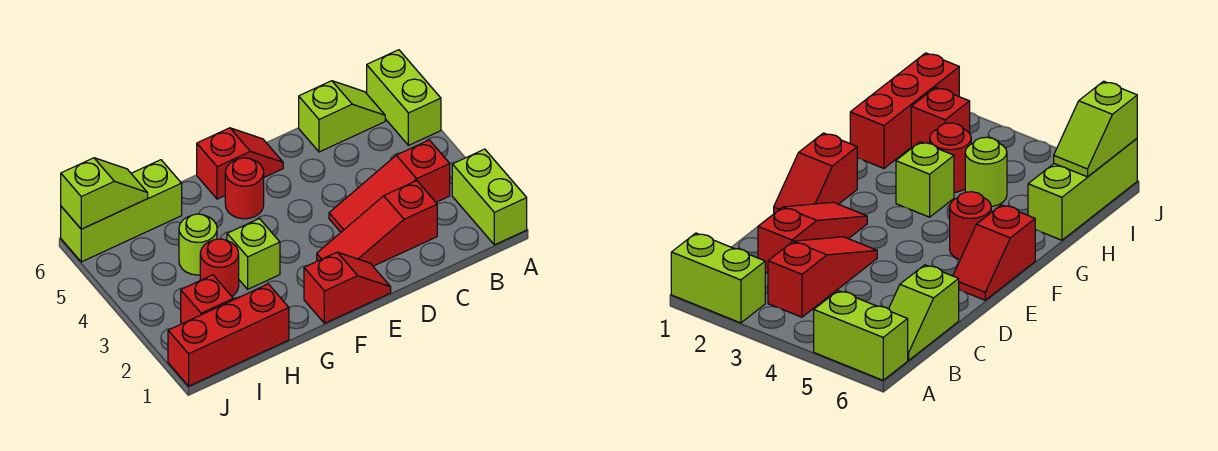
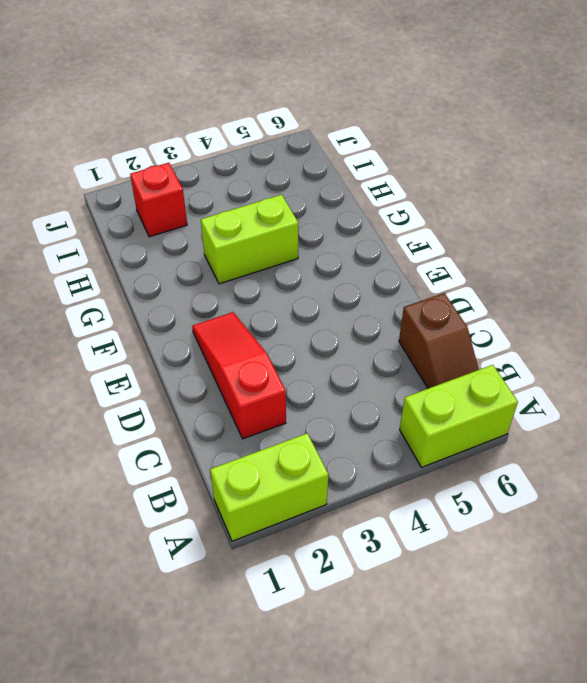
brown 1x2 slope [399,293,479,388] -> lime 1x2 slope [299,81,385,152]
lime 1x2 brick [201,195,298,284] -> lime 1x1 brick [227,219,280,289]
none -> red 1x3 slope [329,140,450,232]
none -> red 1x2 slope [304,252,391,323]
none -> red 1x2 slope [197,128,283,199]

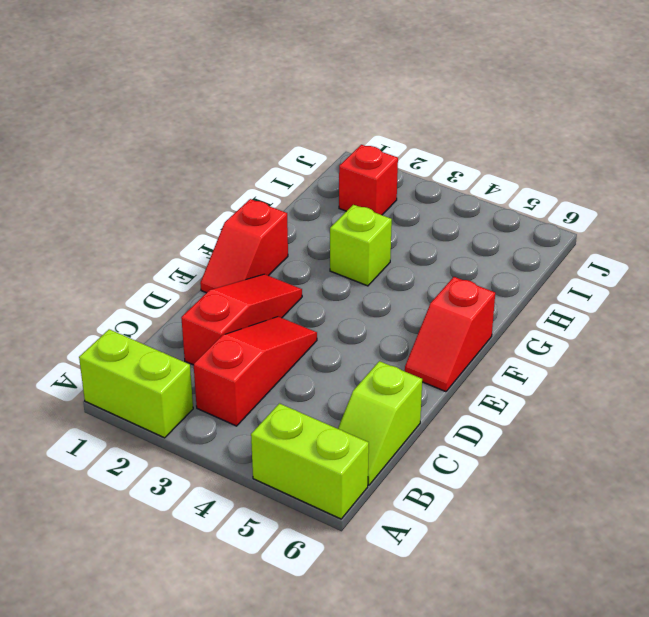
none -> red 1x1 round brick [225,158,264,219]
none -> red 1x3 brick [168,284,289,386]
none -> red 1x1 round brick [200,239,239,296]

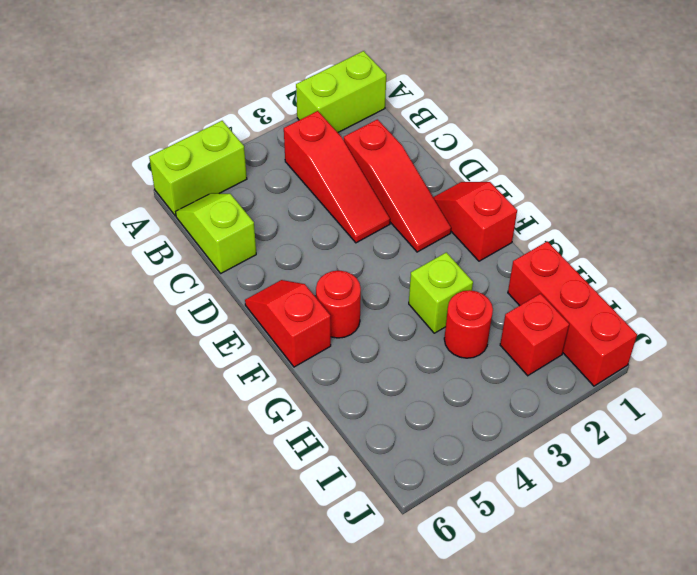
none -> lime 1x1 round brick [179,214,217,275]
none -> lime 1x3 brick [61,160,182,262]
none -> lime 1x2 slope [61,158,148,229]

